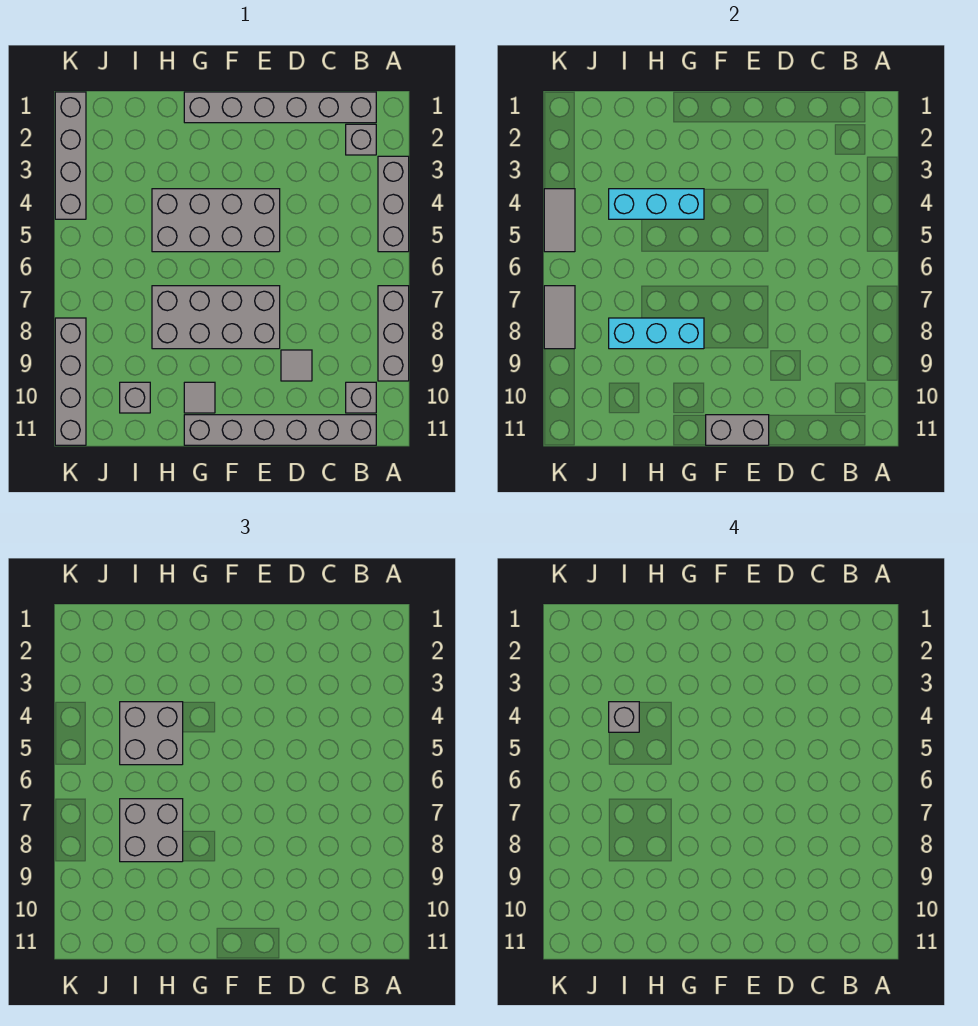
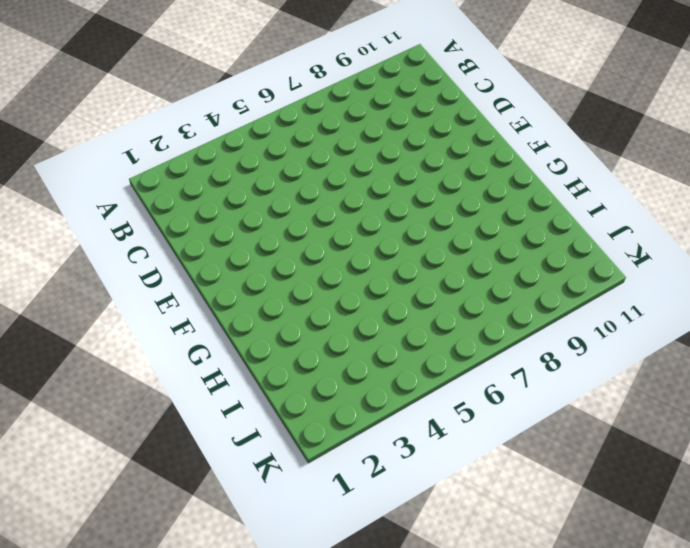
none -> grey 1x3 brick [378,156,409,252]
none -> grey 1x3 brick [378,286,409,381]
none -> grey 1x6 brick [184,92,376,123]

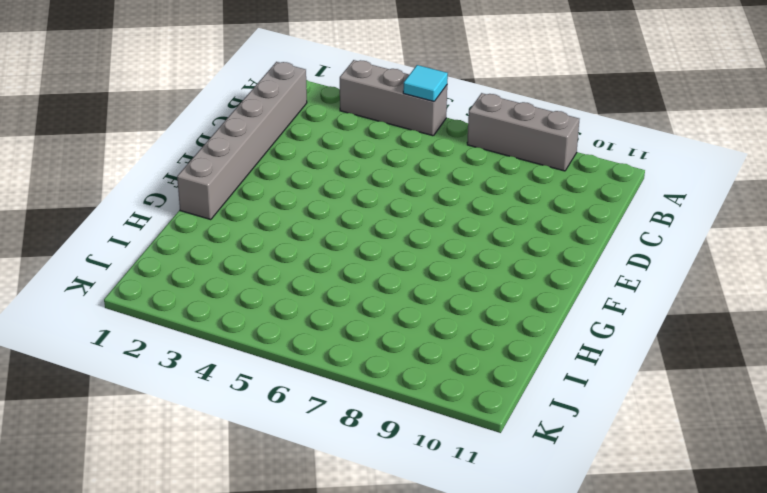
cyan 1x1 tile [403,65,448,102] -> none
none -> grey 1x1 brick [346,124,376,155]
none -> grey 1x1 brick [346,382,376,413]
none -> grey 1x6 brick [184,415,376,445]

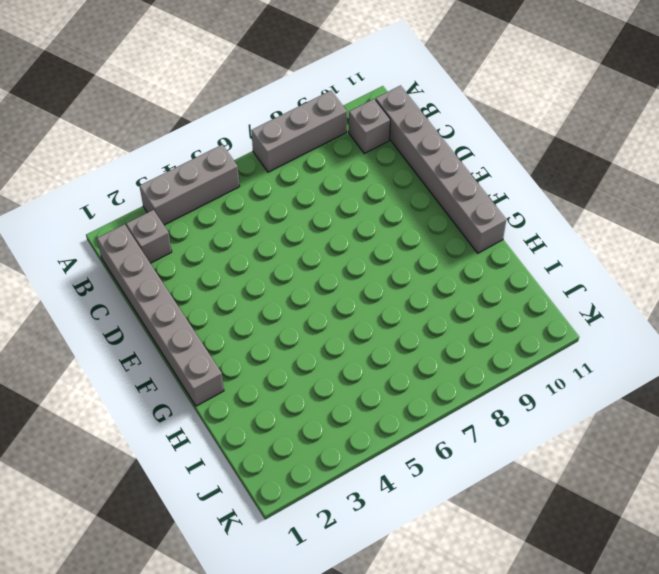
none -> grey 1x1 tile [281,350,312,381]
none -> grey 2x4 brick [152,189,280,252]
none -> grey 2x4 brick [152,286,280,349]

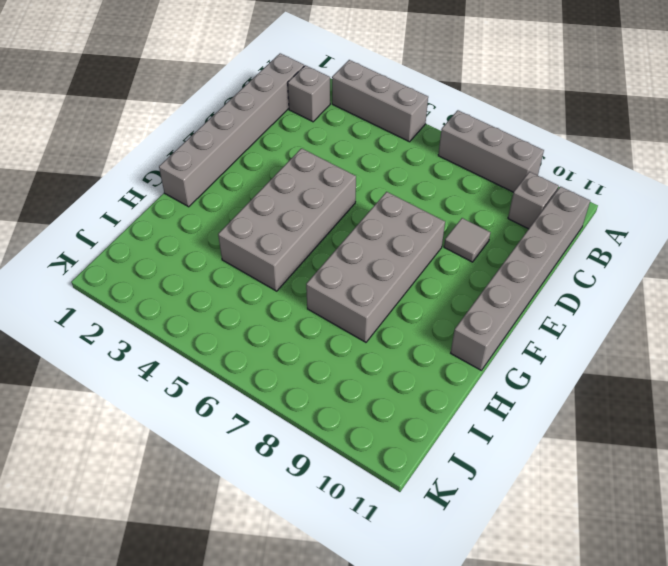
none -> grey 1x1 tile [184,382,215,413]
none -> grey 1x1 brick [120,382,150,413]
none -> grey 1x4 brick [55,92,86,219]

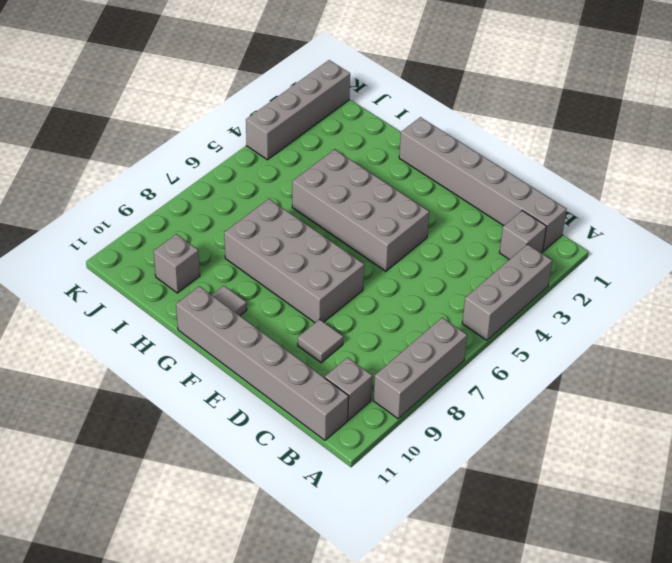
none -> grey 1x4 brick [55,318,86,445]
none -> grey 1x2 brick [706,415,769,445]
none -> cyan 1x3 brick [609,189,704,219]

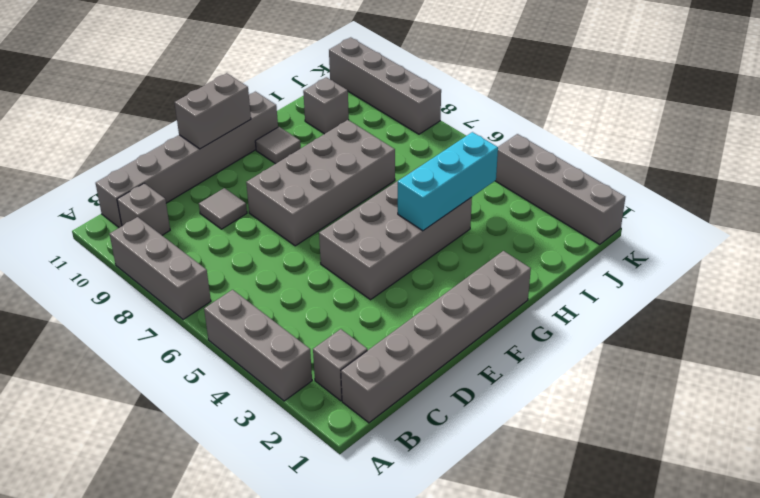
none -> cyan 1x3 brick [609,318,704,349]
none -> grey 1x2 tile [544,189,575,252]
none -> grey 1x2 tile [544,286,575,349]

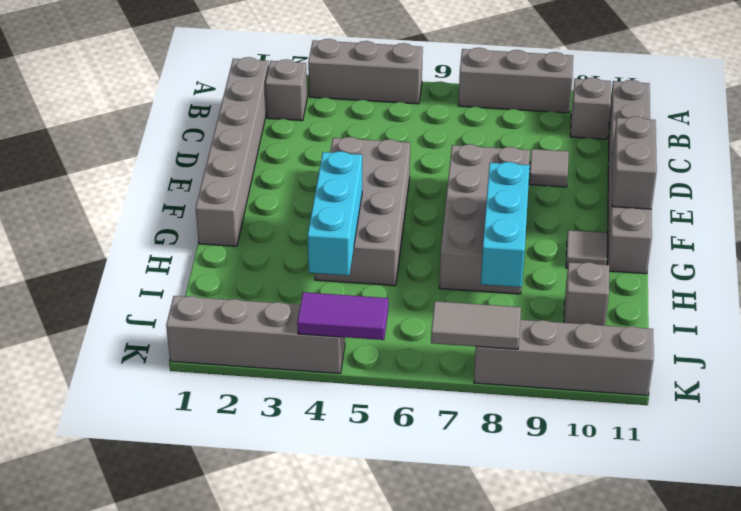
purple 1x2 tile [297,292,388,340] -> grey 1x2 tile [544,189,575,252]
none -> grey 2x2 brick [120,702,183,765]
none -> grey 2x2 brick [120,799,183,862]
none -> grey 1x1 brick [609,702,639,732]

